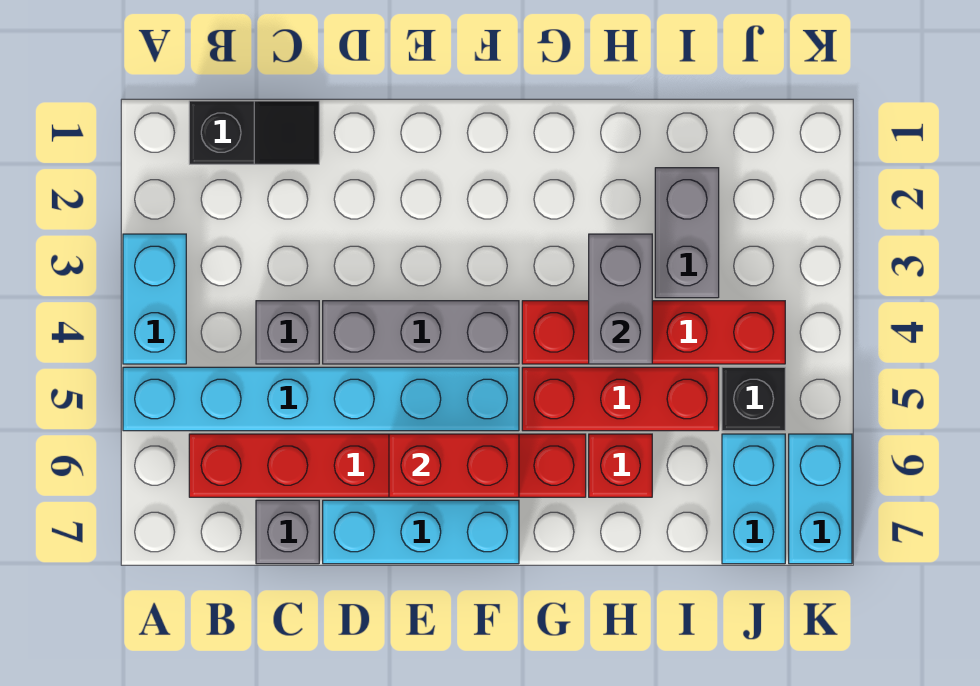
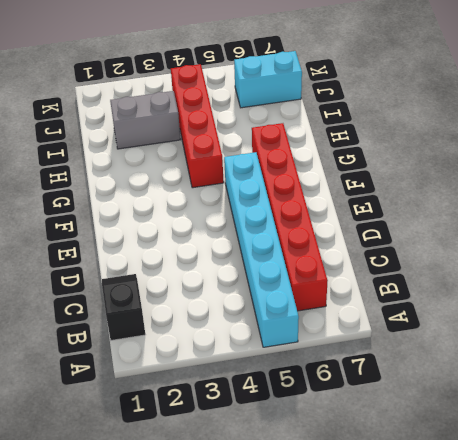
none -> cyan 1x2 brick [123,234,186,364]
none -> grey 1x1 brick [256,301,319,364]
none -> grey 1x1 brick [256,500,319,564]

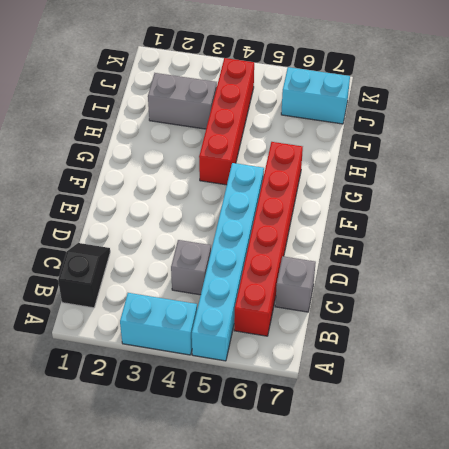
none -> grey 1x3 brick [323,301,519,364]
none -> cyan 1x3 brick [323,500,519,564]
none -> red 1x3 brick [522,367,719,431]

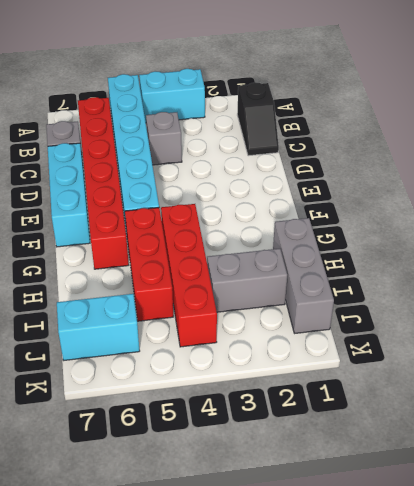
grey 1x3 brick [273,218,334,333] -> grey 1x3 brick moved to [323,301,519,364]
none -> red 1x1 brick [589,434,652,497]
none -> black 1x1 brick [722,367,785,431]
none -> cyan 1x2 brick [789,434,852,564]

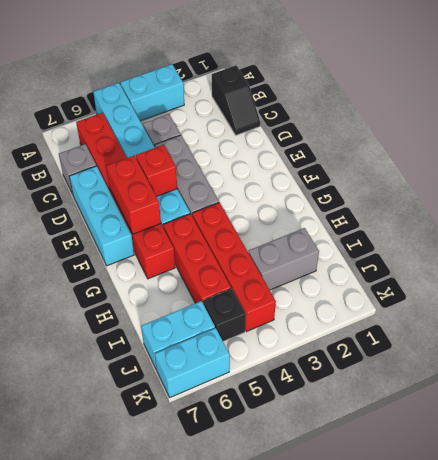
red 1x1 brick [136,145,177,197] -> red 1x1 brick moved to [589,434,652,497]
none -> grey 1x2 brick [589,234,652,364]

